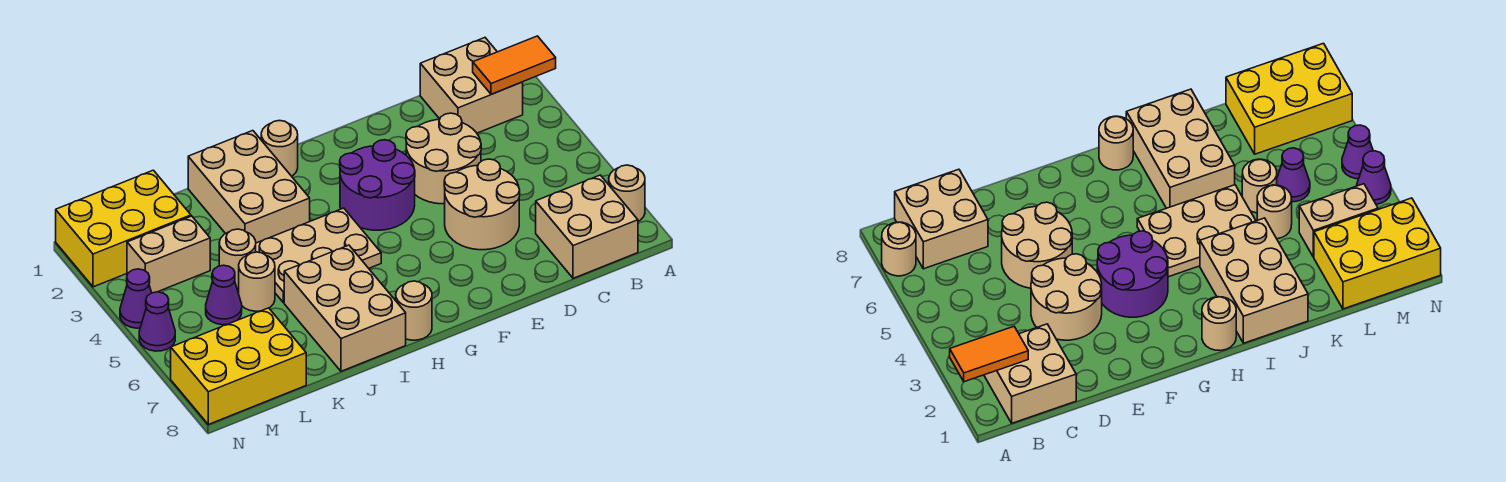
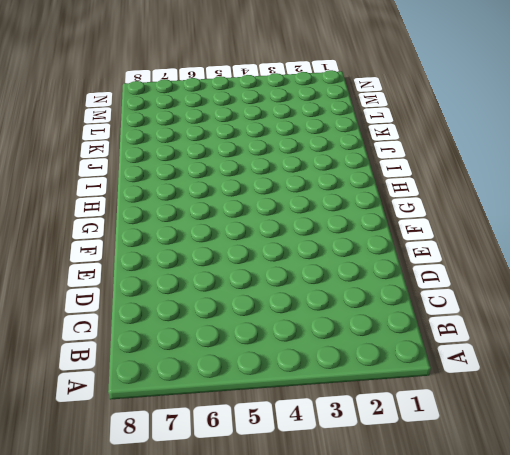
none -> tan 1x1 round brick [609,165,645,221]
none -> tan 2x2 brick [420,38,523,133]
none -> tan 2x2 brick [536,175,638,278]

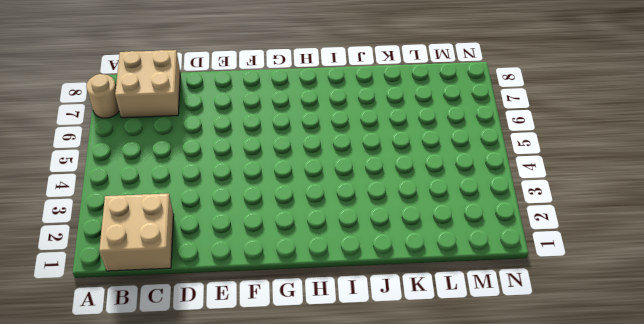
none -> tan 2x2 round brick [406,113,481,204]
none -> tan 2x2 round brick [444,159,520,250]
none -> purple 2x2 round brick [340,140,415,230]

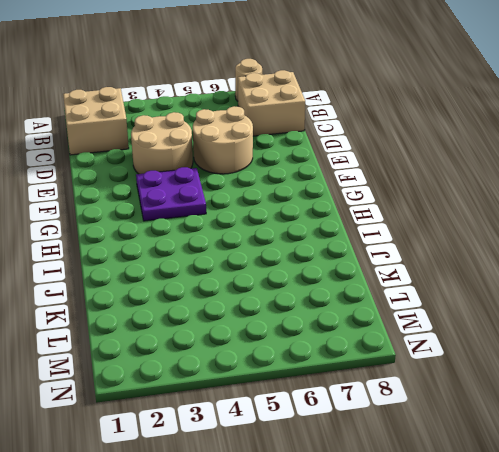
purple 2x2 plate [136,167,206,221] -> purple 2x2 round brick [340,140,415,230]
none -> tan 1x1 round brick [261,121,298,176]
none -> tan 2x3 plate [256,208,381,303]
none -> tan 1x1 round brick [396,281,432,340]

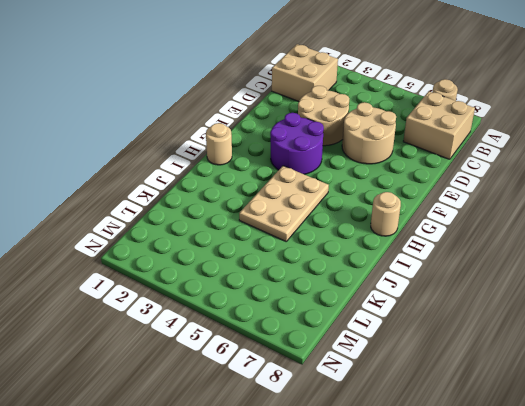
none -> tan 2x3 brick [188,131,310,243]
none -> tan 2x3 brick [284,245,406,371]
none -> tan 1x1 round brick [219,229,256,288]

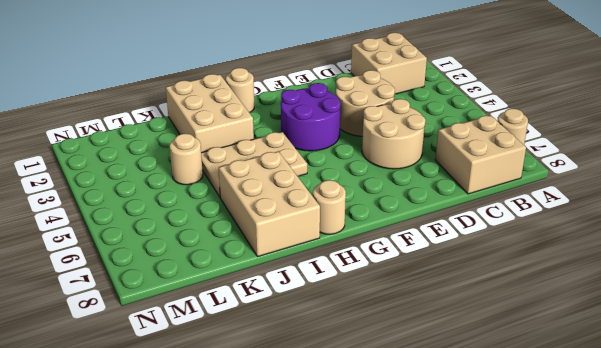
none -> tan 1x1 round brick [239,252,275,311]
none -> yellow 2x3 brick [56,170,191,287]
none -> tan 1x2 brick [127,216,210,293]

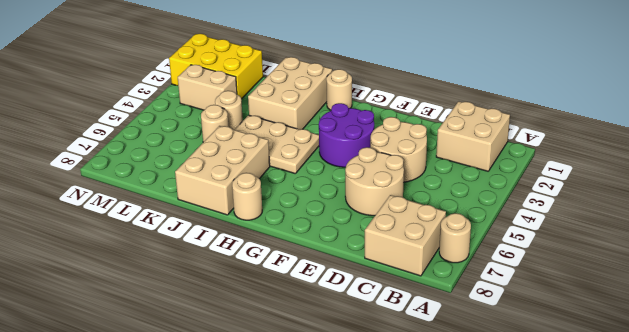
none -> purple 1x1 cone [206,265,242,325]
none -> yellow 2x3 brick [171,308,306,425]
none -> purple 1x1 cone [120,269,152,328]

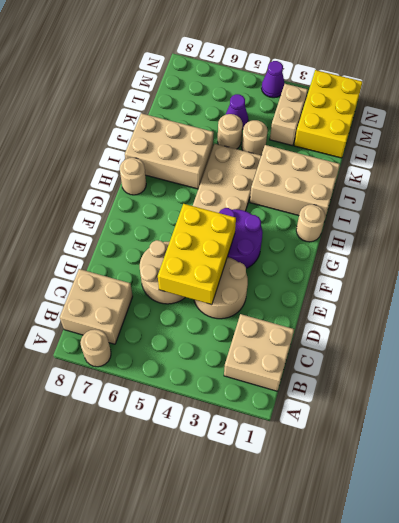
yellow 2x3 brick [158,204,236,305] -> yellow 2x3 brick moved to [171,308,306,425]
none -> purple 1x1 cone [139,292,175,351]
none -> orange 1x2 tile [473,36,556,94]

